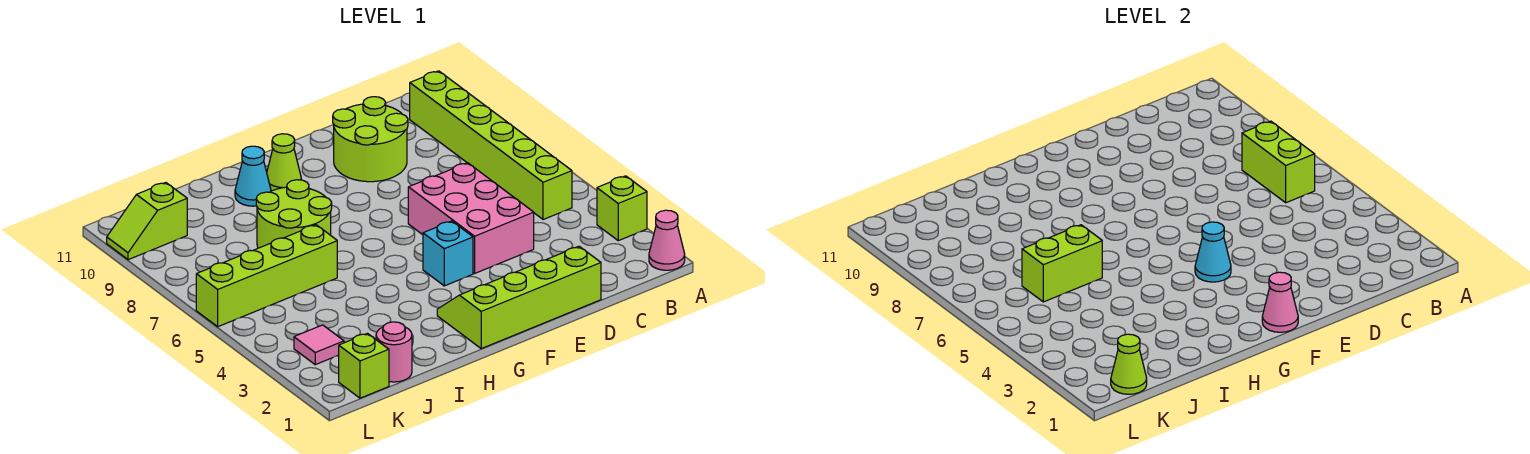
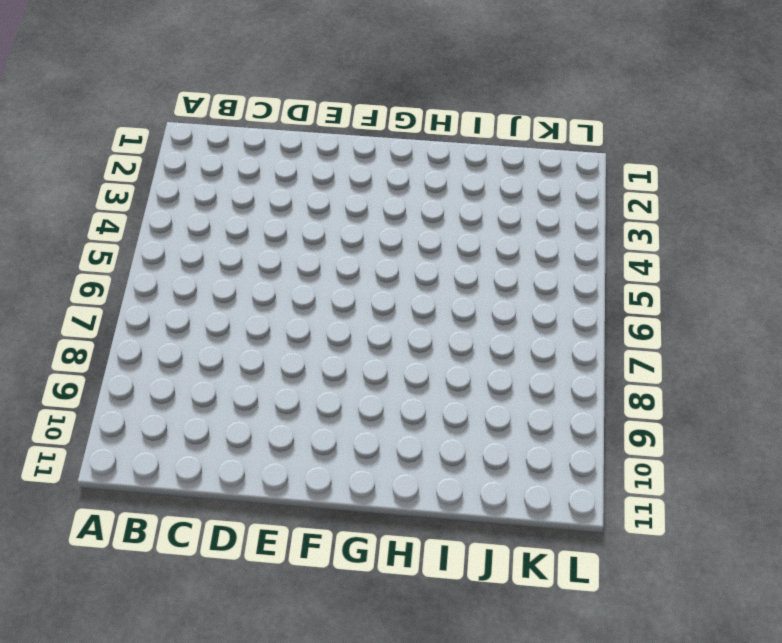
none -> pink 1x1 cone [649,210,685,270]
none -> lime 1x1 brick [597,176,647,241]
none -> lime 1x6 brick [410,71,572,220]

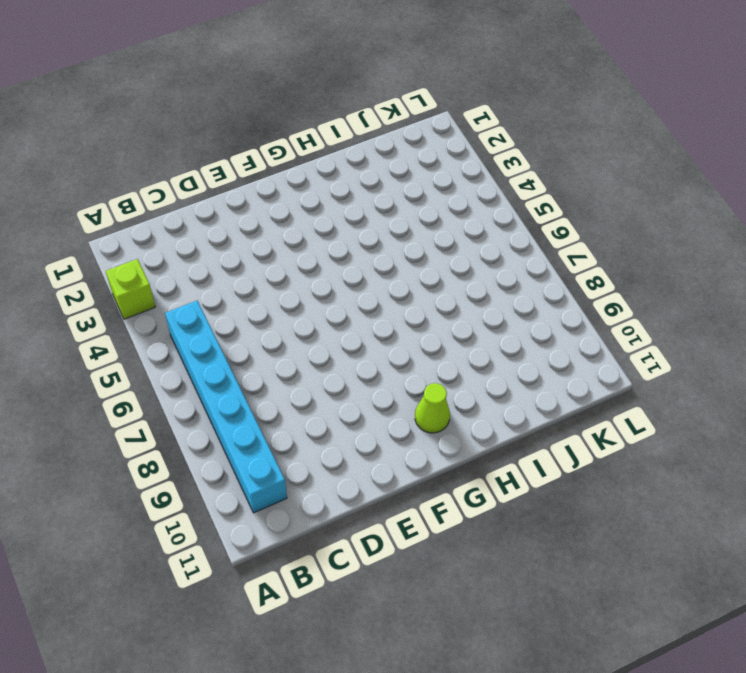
cyan 1x6 brick [165,301,287,513] -> lime 1x6 brick [410,71,572,220]
none -> pink 1x1 cone [649,210,685,270]
none -> lime 2x4 slope [437,246,601,349]
none -> pink 2x3 brick [408,163,534,273]

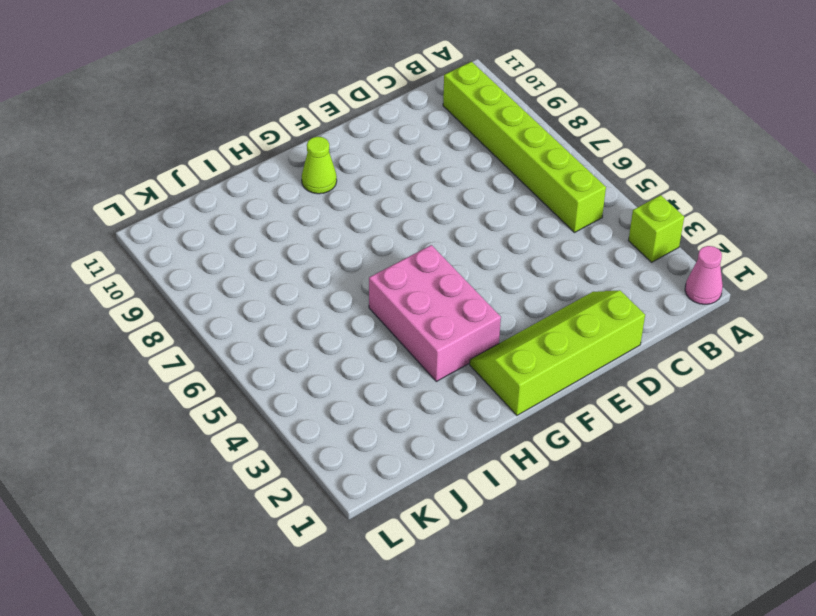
pink 2x3 brick [369,245,501,381] -> pink 2x3 brick moved to [408,163,534,273]
none -> lime 2x2 round brick [333,97,408,182]
none -> cyan 1x1 brick [423,221,473,286]
none -> lime 2x2 round brick [256,180,332,248]

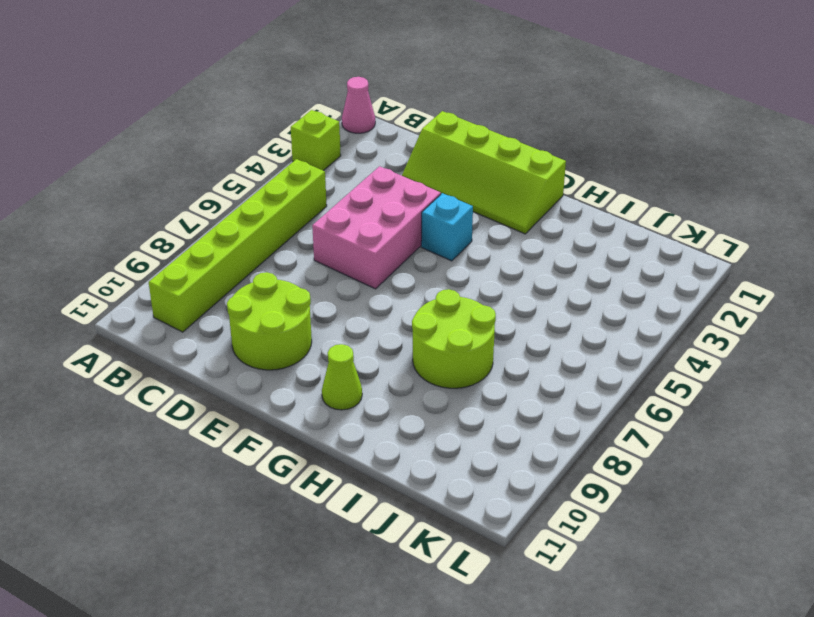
none -> cyan 1x1 cone [235,146,271,206]
none -> lime 1x4 brick [196,225,337,327]
none -> pink 1x1 round brick [376,322,412,382]

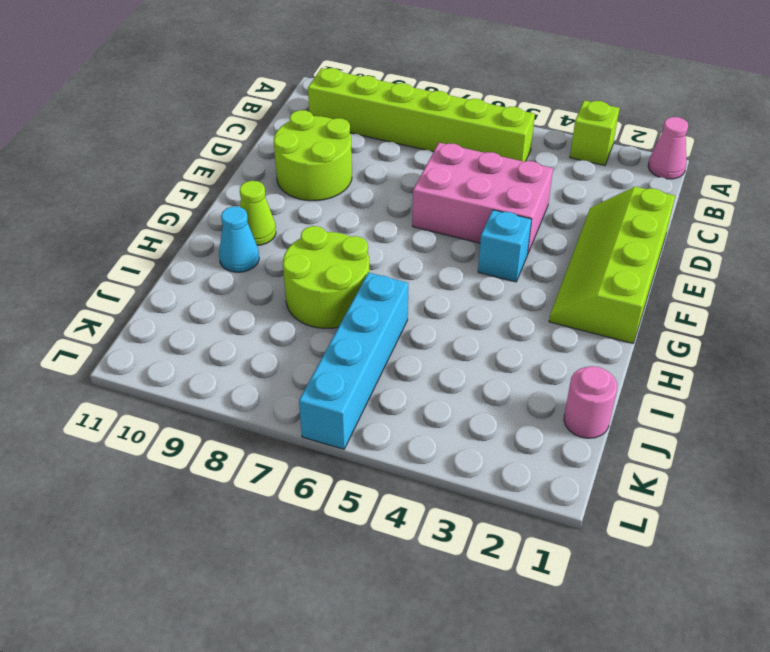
cyan 1x4 brick [299,273,408,449] -> lime 1x4 brick [196,225,337,327]
none -> lime 1x1 brick [338,333,389,398]
none -> pink 1x1 tile [294,325,344,365]
none -> lime 1x2 slope [107,183,187,260]

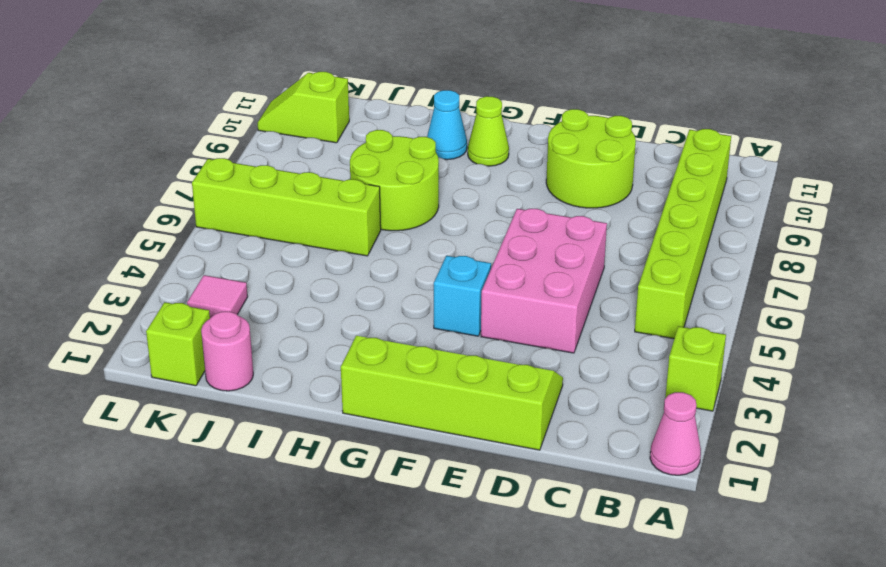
none -> lime 1x2 brick [1242,121,1315,203]
none -> pink 1x1 cone [1262,272,1298,332]
none -> cyan 1x1 cone [1195,222,1231,282]

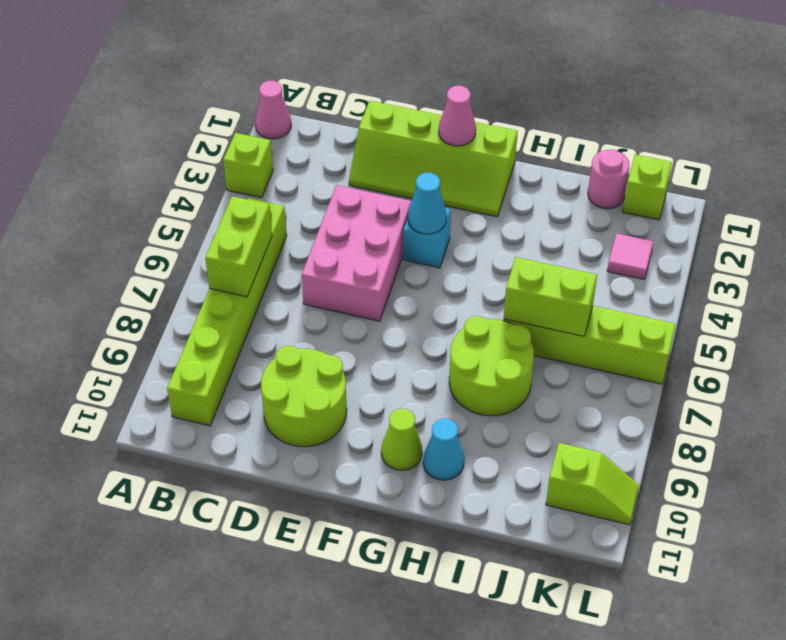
none -> lime 1x1 cone [1111,334,1147,394]

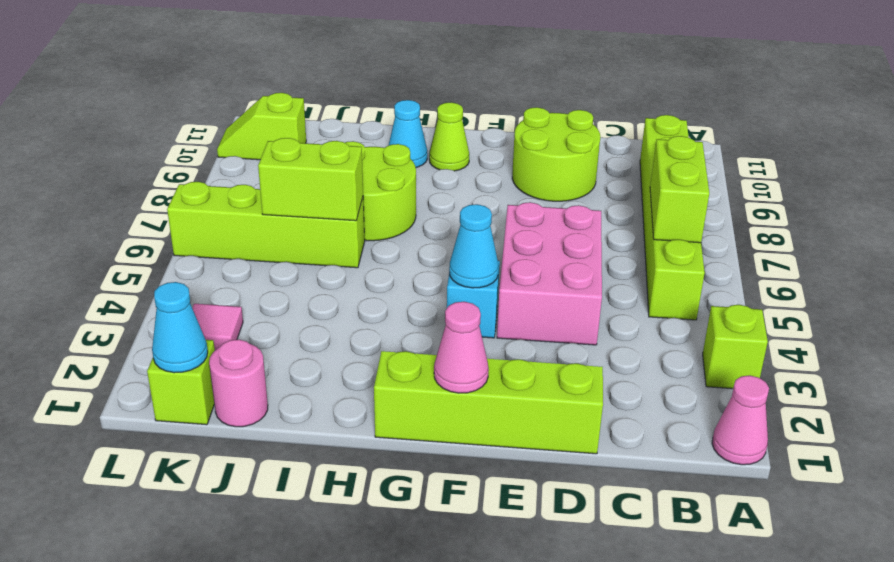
cyan 1x1 cone [152,282,208,373] -> lime 1x1 cone [1111,334,1147,394]

